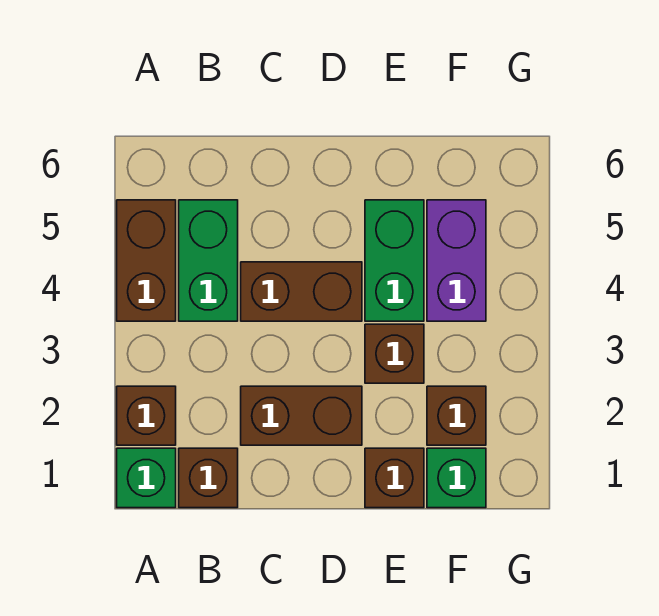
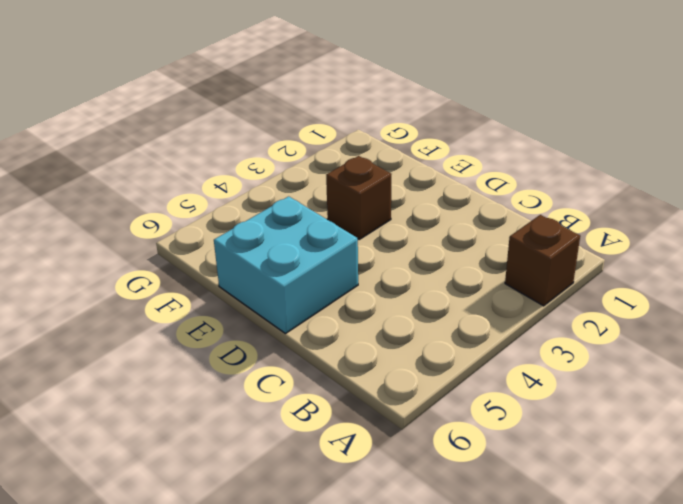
cyan 2x2 brick [214,196,358,334] -> green 1x2 brick [365,200,424,321]
none -> green 1x1 brick [117,448,176,508]
none -> brown 1x2 brick [117,200,176,321]
none -> brown 1x1 brick [179,448,238,508]

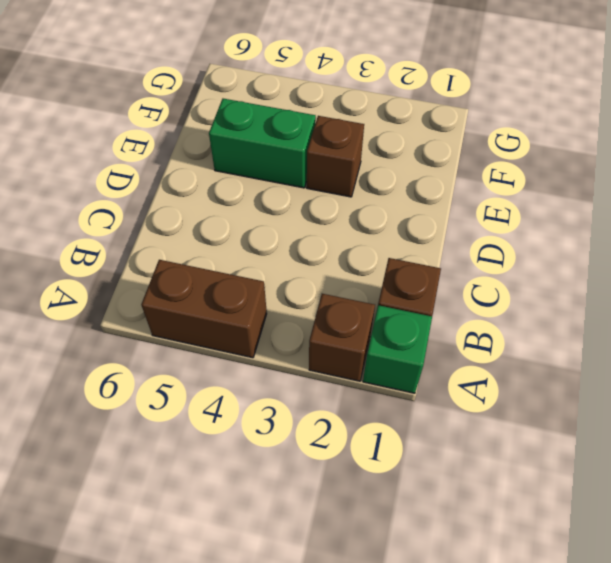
none -> green 1x2 brick [179,200,238,321]
none -> brown 1x2 brick [241,386,362,445]
none -> brown 1x2 brick [241,262,362,321]

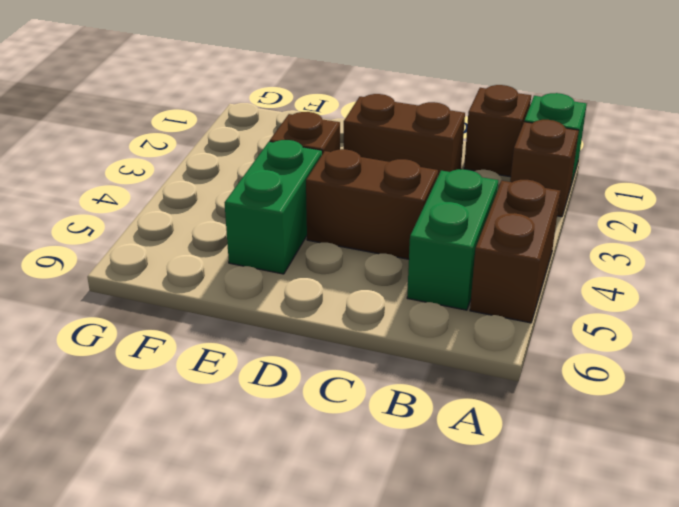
none -> brown 1x1 brick [365,448,424,508]
none -> green 1x1 brick [427,448,486,508]
none -> brown 1x1 brick [427,386,486,445]

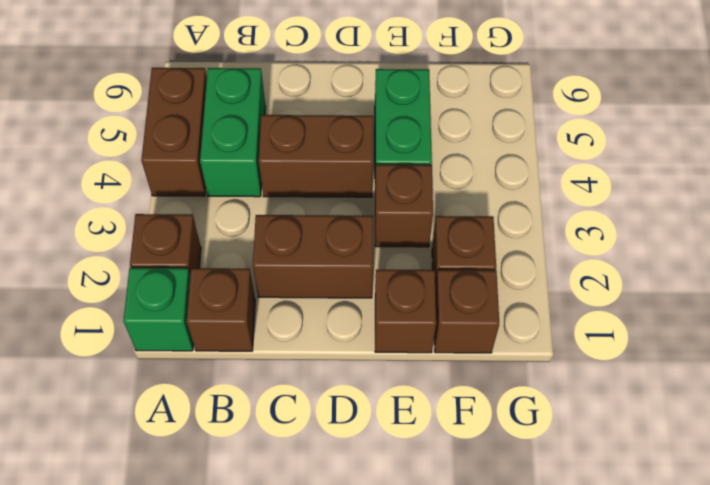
brown 1x1 brick [434,270,499,353] -> green 1x1 brick [427,448,486,508]
none -> purple 1x2 brick [427,200,486,321]

